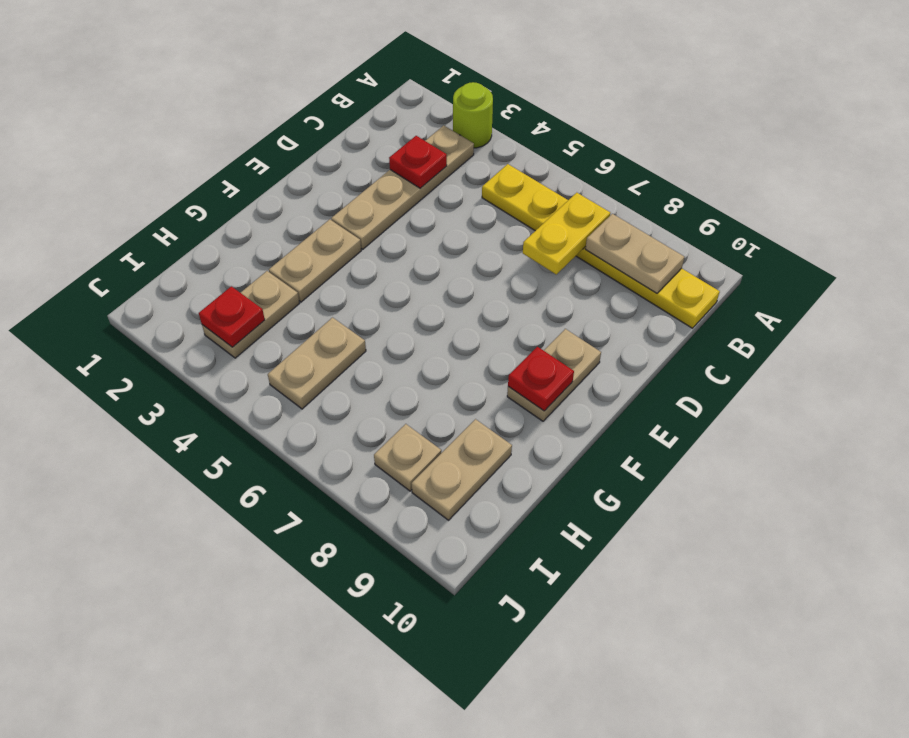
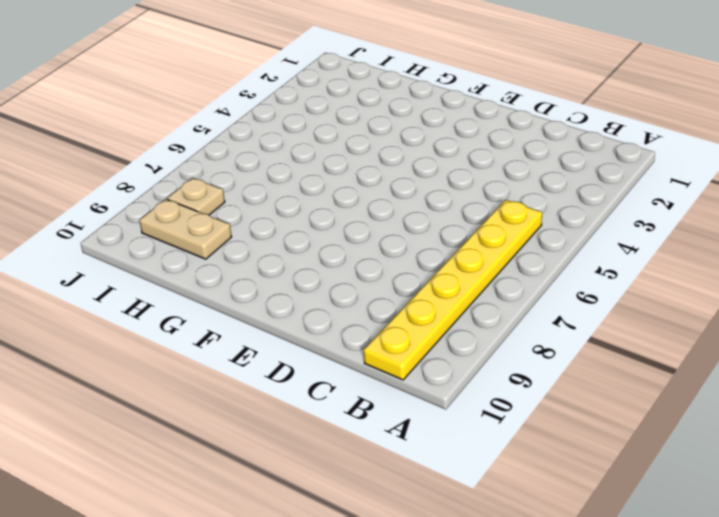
none -> lime 1x1 round brick [453,82,493,148]
none -> tan 1x4 plate [331,126,474,249]
none -> tan 1x2 plate [507,329,601,421]

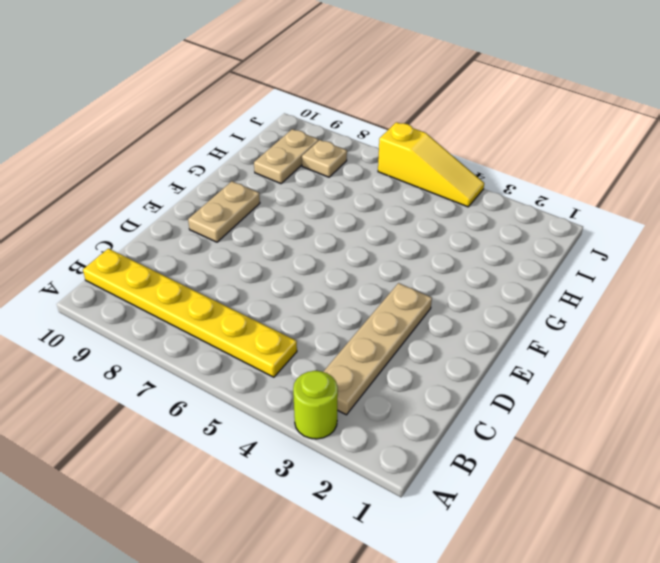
yellow 1x3 slope [378,122,484,207] -> none
none -> tan 1x2 plate [269,219,361,302]
none -> tan 1x2 plate [202,271,300,358]
none -> tan 1x2 plate [268,318,366,409]

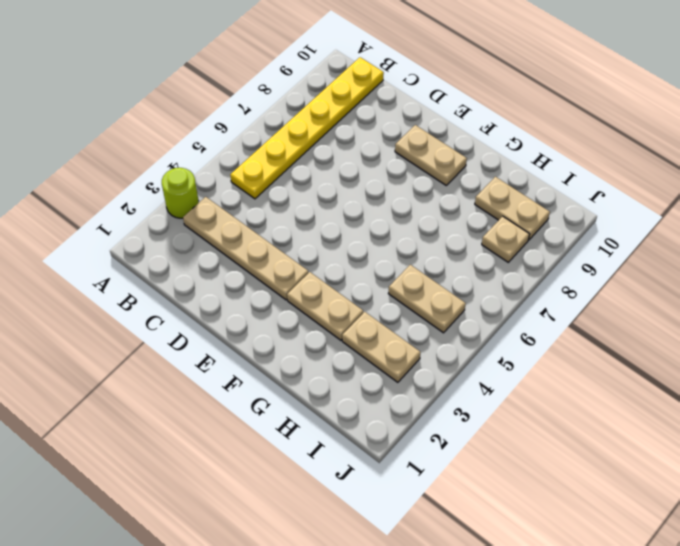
none -> yellow 1x2 plate [523,193,610,274]
none -> tan 1x2 plate [585,214,684,293]
none -> red 1x1 plate [389,136,447,188]

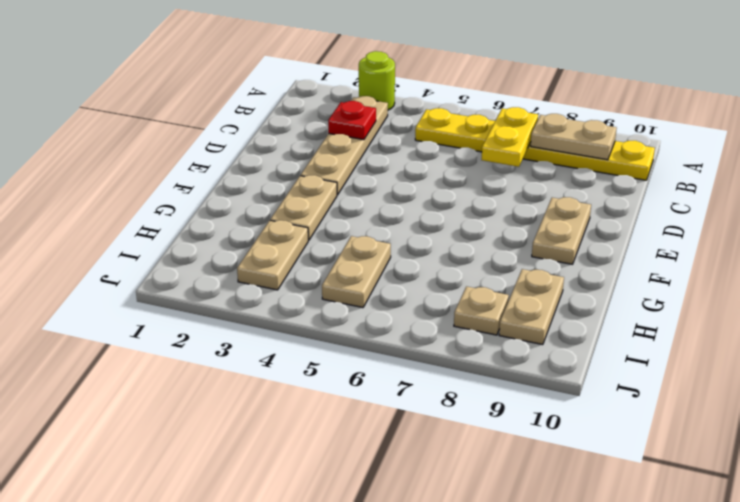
none -> red 1x1 plate [508,347,574,411]
none -> red 1x1 plate [199,286,265,347]

